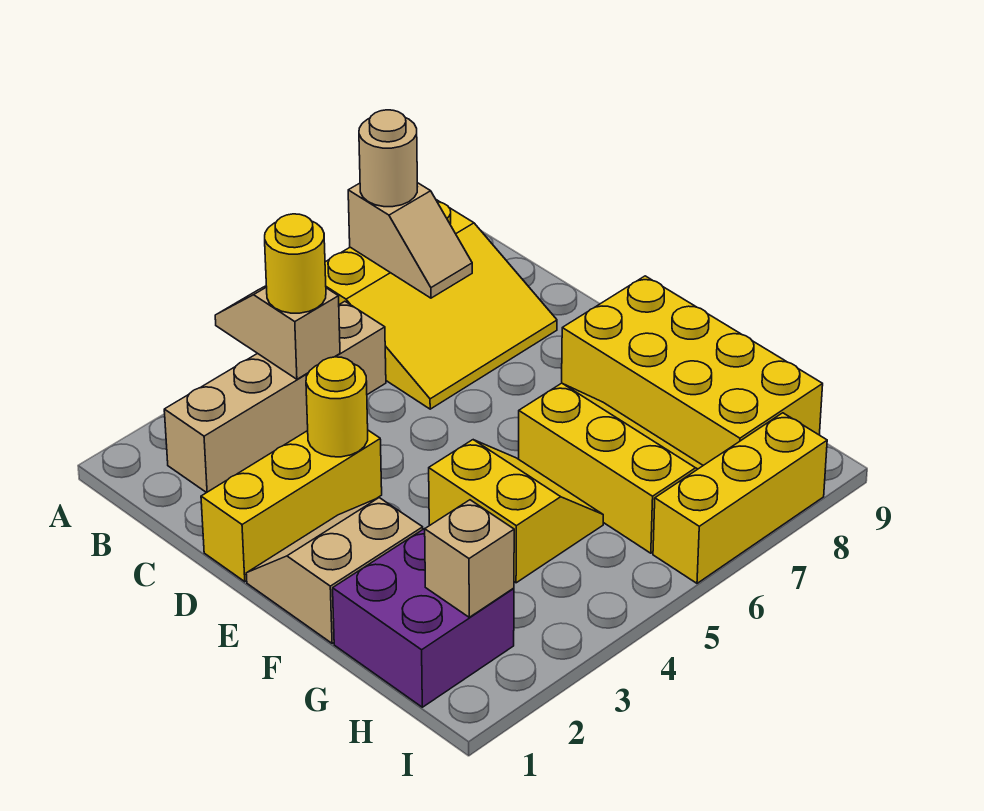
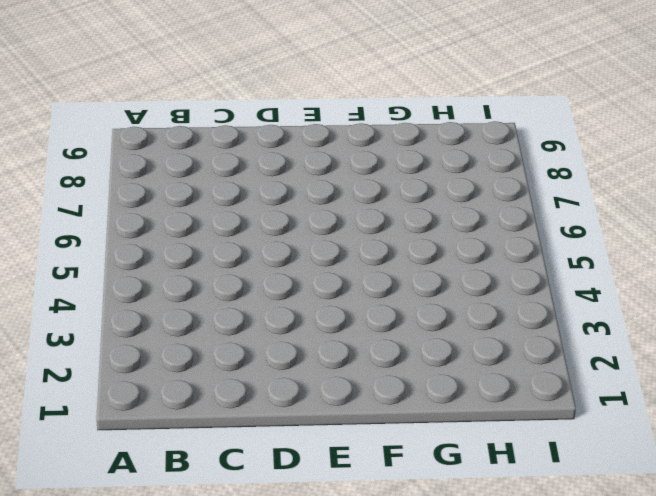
none -> yellow 3x3 slope [325,200,557,409]
none -> tan 1x4 brick [164,301,386,493]
none -> yellow 1x3 brick [201,430,382,582]

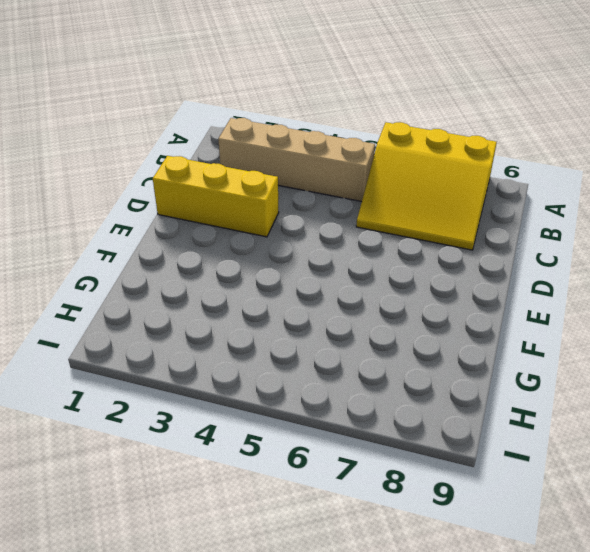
none -> tan 2x2 slope [246,498,423,643]
none -> yellow 2x4 brick [562,276,823,465]
none -> yellow 2x2 slope [429,440,603,583]

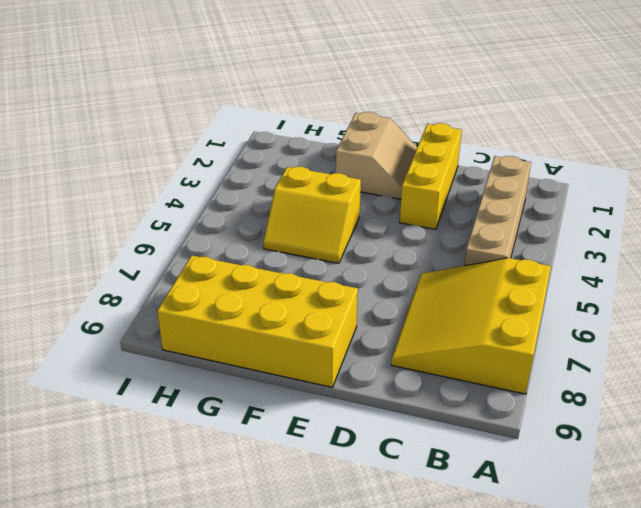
none -> yellow 2x3 slope [519,383,703,553]
none -> purple 2x2 brick [333,529,514,707]
none -> yellow 1x3 brick [653,413,827,583]

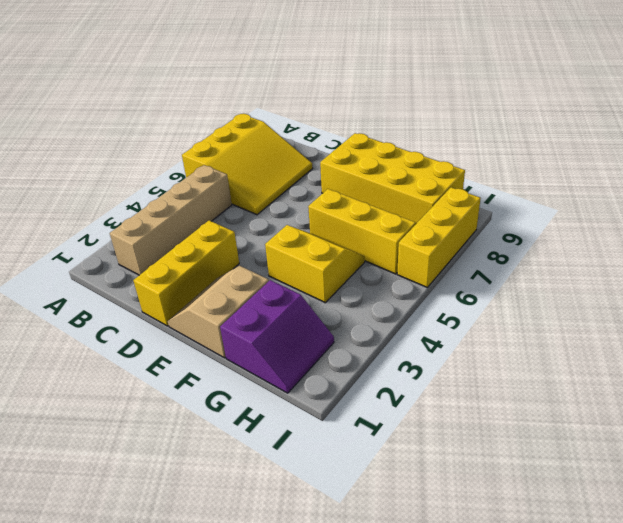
purple 2x2 slope [220,280,334,393] -> purple 2x2 brick [333,529,514,707]
none -> tan 1x2 slope [215,286,340,379]
none -> tan 1x2 slope [348,183,472,298]
none -> yellow 1x1 round brick [306,357,368,457]

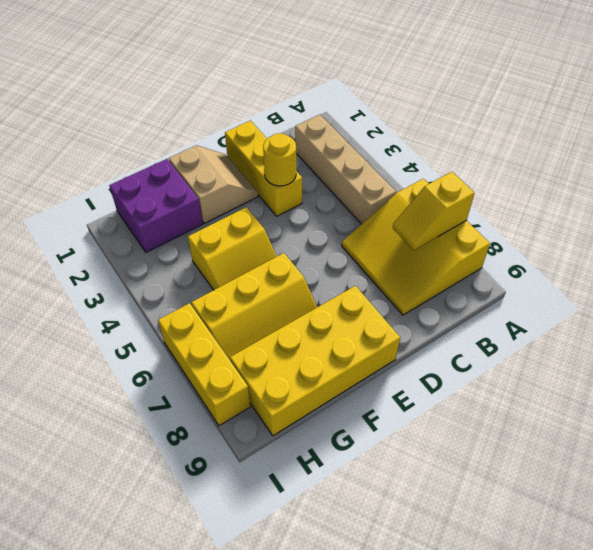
yellow 1x2 slope [393,172,475,250] -> tan 1x2 slope [348,183,472,298]
none -> tan 1x2 slope [215,286,340,379]
none -> tan 1x1 brick [425,500,514,617]
none -> tan 1x1 round brick [359,110,417,207]

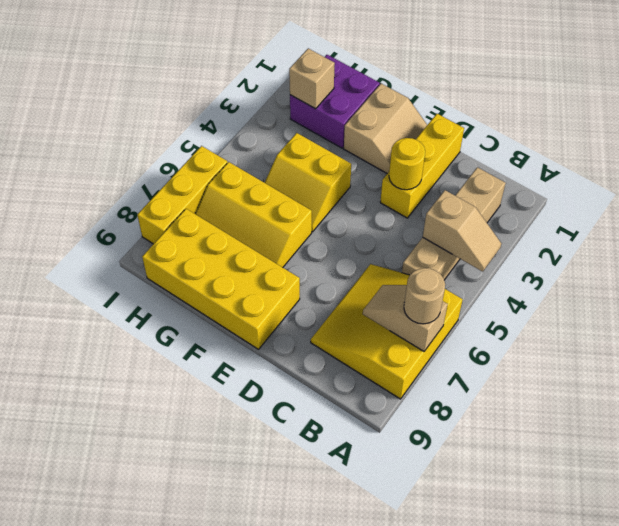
none -> yellow 1x1 round brick [265,214,326,313]

